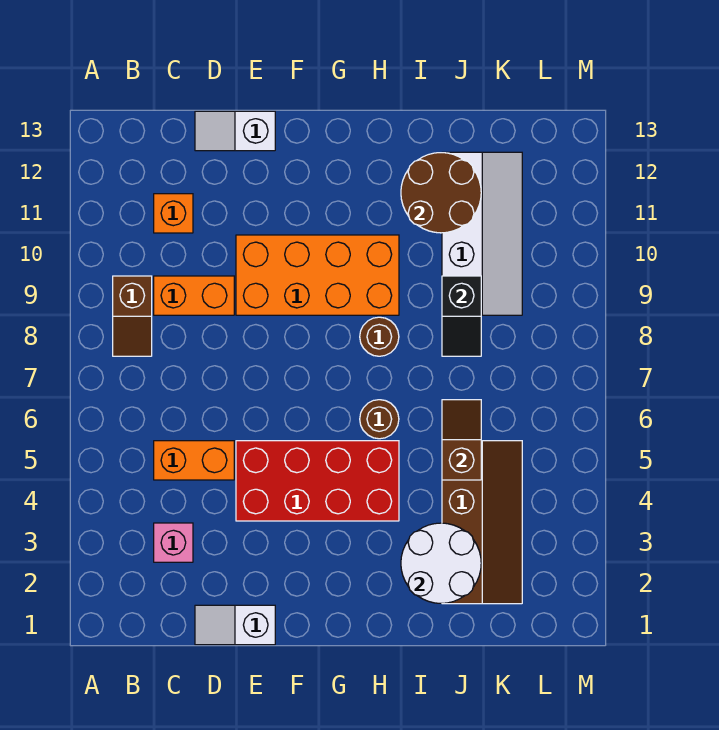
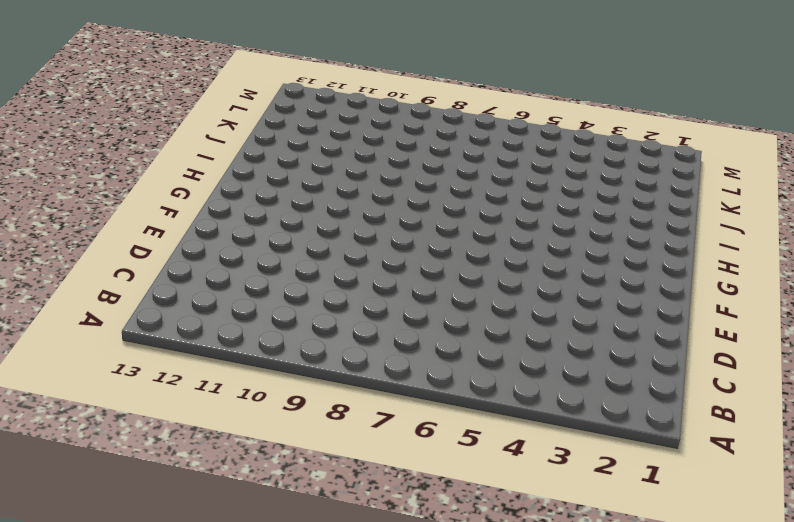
none -> brown 1x2 slope [113,276,152,356]
none -> pink 1x1 brick [154,523,193,562]
none -> orange 1x2 brick [154,441,234,480]

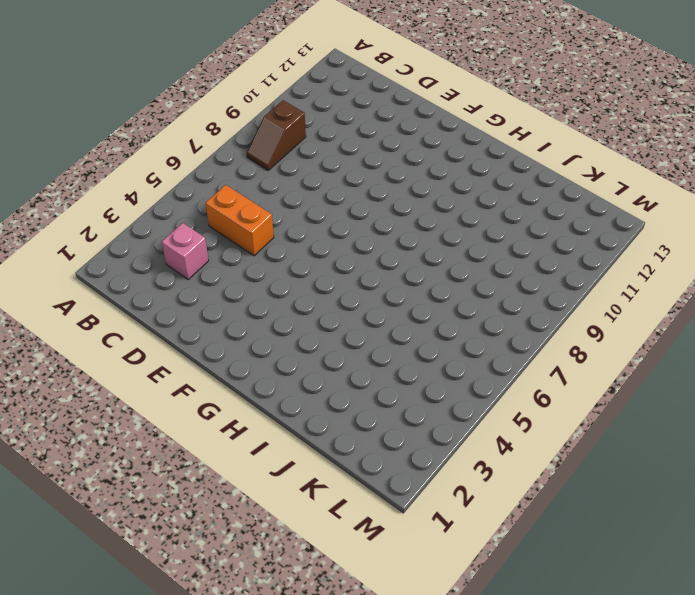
none -> orange 1x2 brick [154,276,234,315]
none -> orange 1x1 brick [154,194,193,233]
none -> white 1x2 slope [195,605,275,645]

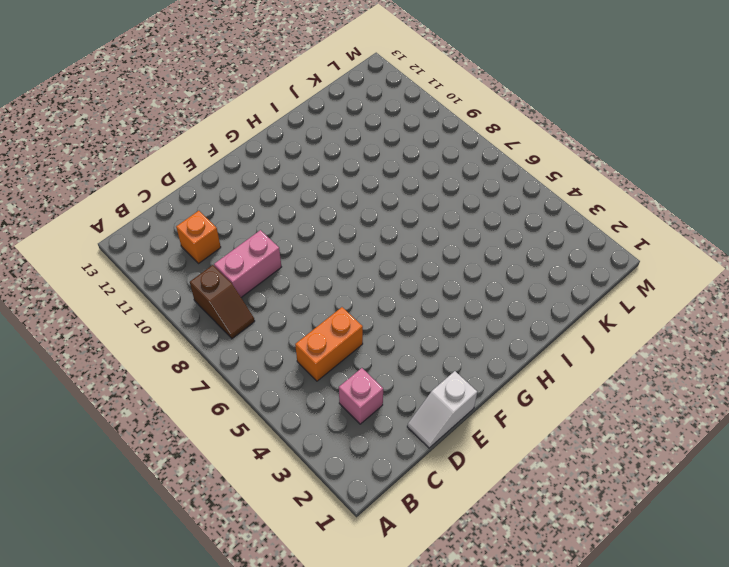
pink 1x2 brick [214,230,281,297] -> orange 1x2 brick [154,276,234,315]
none -> white 1x2 slope [195,111,275,151]
none -> red 2x4 brick [236,441,399,521]
none -> orange 2x4 brick [236,235,399,315]

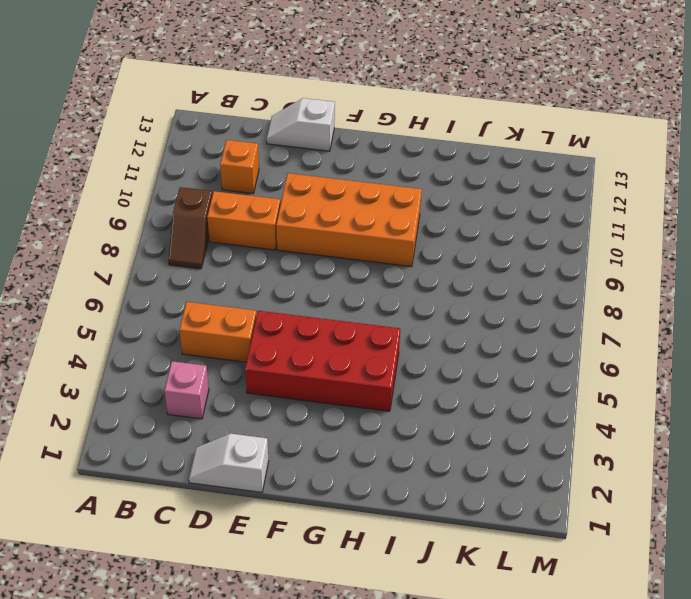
none -> brown 1x1 round brick [360,400,399,439]
none -> brown 1x1 round brick [360,317,399,356]
none -> brown 2x4 slope [442,441,522,604]

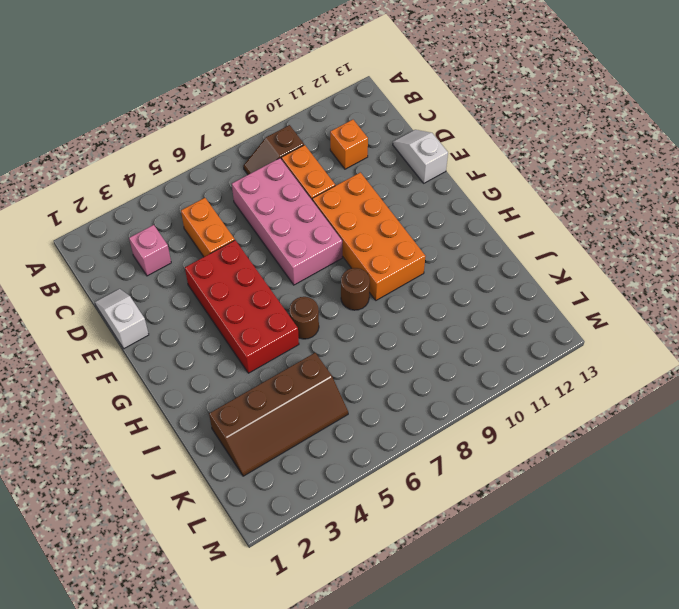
pink 2x4 brick [232,158,342,285] -> none
none -> white 2x4 slope [442,152,522,315]
none -> white 2x2 round brick [401,523,481,603]
none -> brown 2x2 round brick [401,153,481,233]

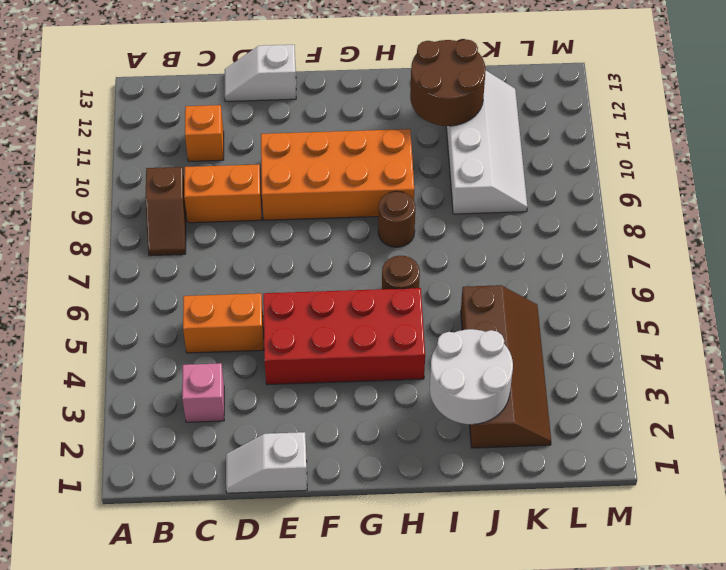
none -> brown 1x2 slope [442,400,481,480]
none -> black 1x2 slope [442,276,481,356]

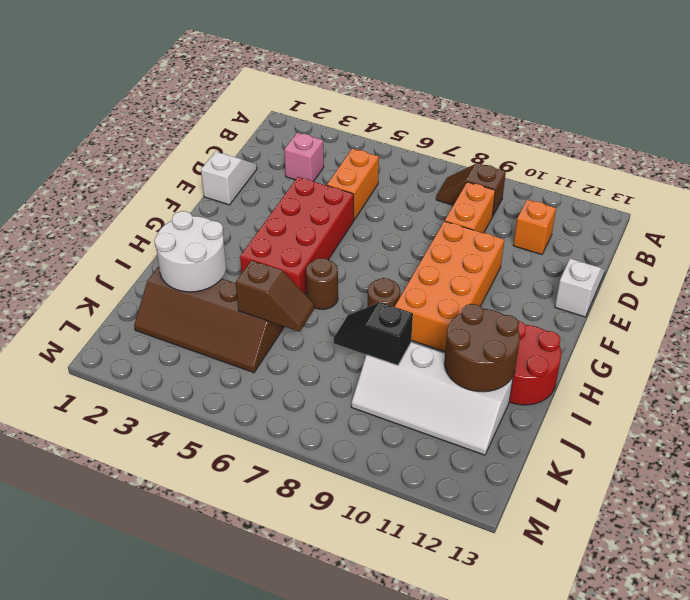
red 2x2 round brick [509,321,561,405] -> none

